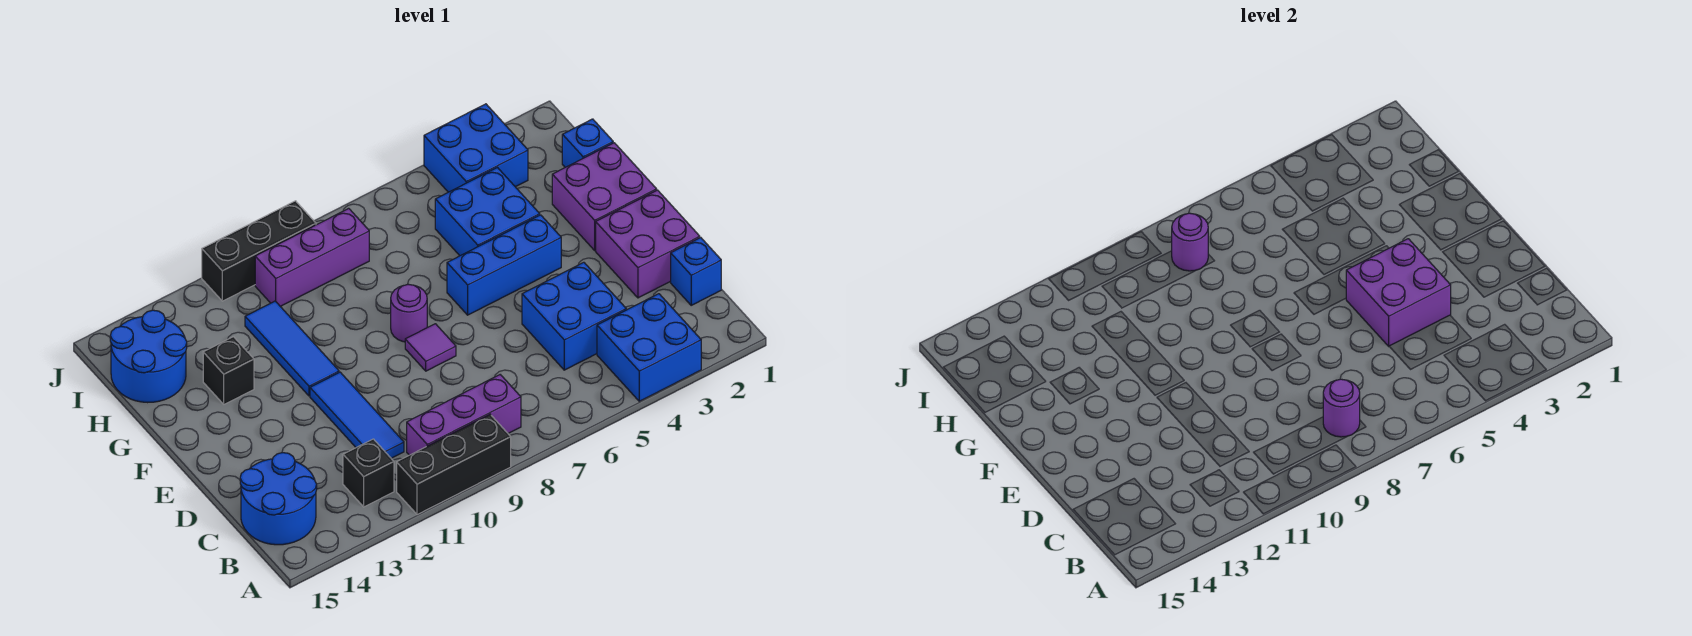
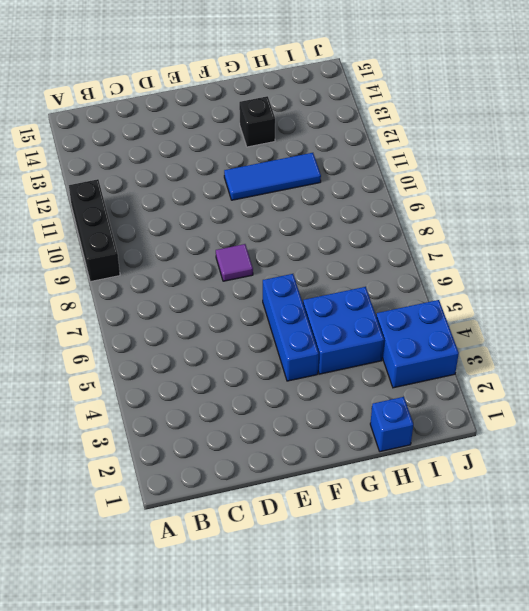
none -> blue 2x2 brick [597,294,701,401]
none -> purple 1x3 brick [407,375,521,455]
none -> black 1x1 brick [343,439,394,507]

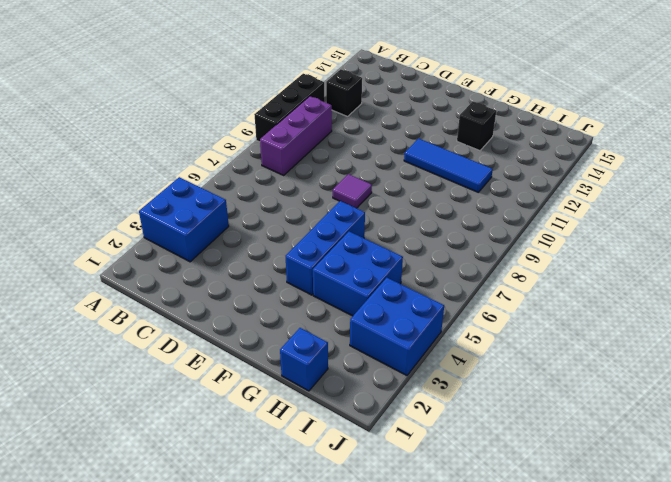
none -> blue 2x2 round brick [240,453,317,545]
none -> blue 1x1 brick [671,238,721,305]
none -> blue 2x2 brick [522,262,626,370]

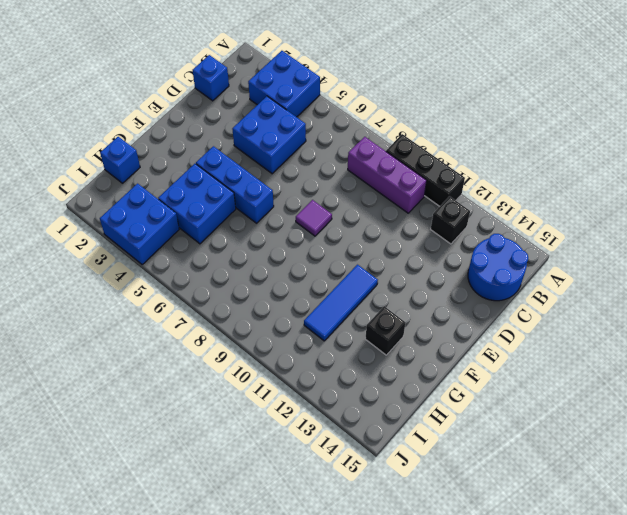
none -> blue 1x3 tile [310,372,404,458]
none -> purple 2x2 brick [596,190,700,298]
none -> purple 2x2 brick [552,143,657,250]

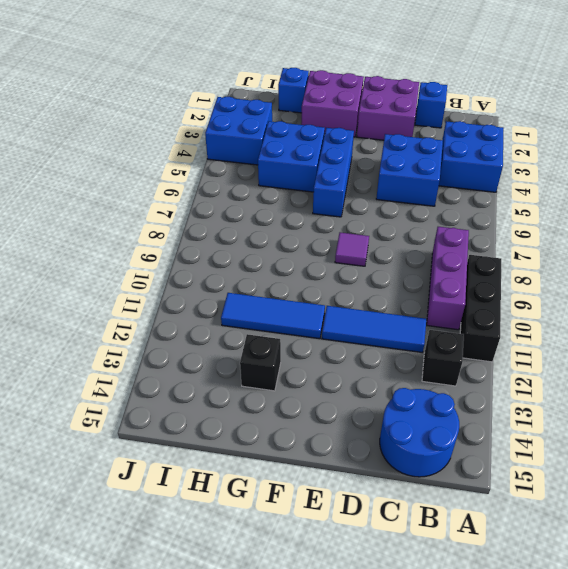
none -> purple 1x1 round brick [391,284,427,342]
none -> blue 2x2 round brick [110,310,187,403]
none -> purple 1x3 brick [255,208,369,307]

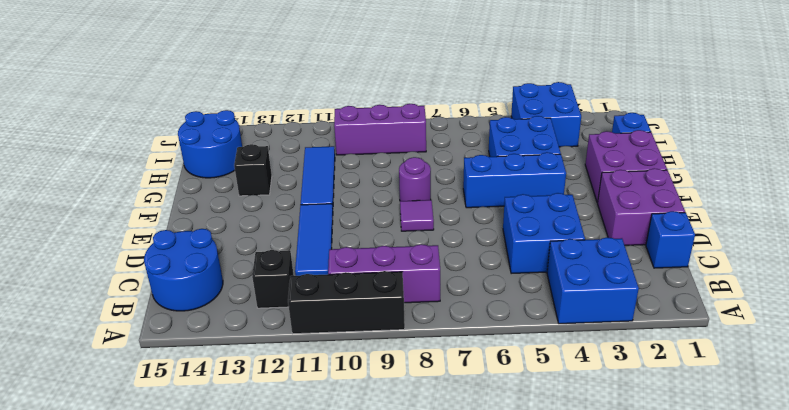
none -> black 1x3 brick [202,201,316,301]
none -> purple 1x1 round brick [1323,379,1360,437]
none -> purple 2x2 brick [1346,239,1451,346]

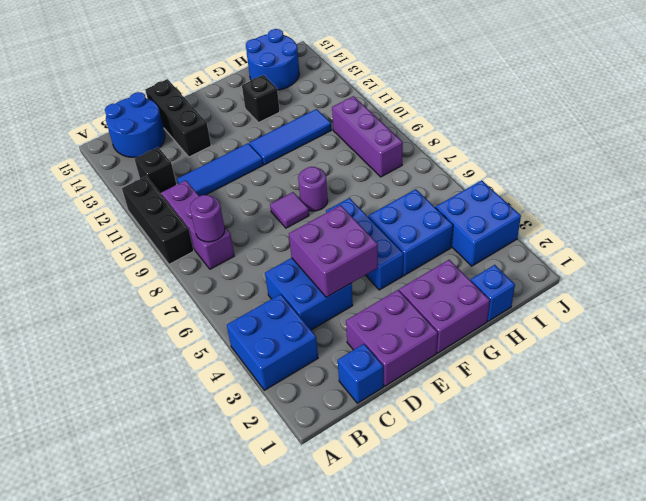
black 1x3 brick [145,79,211,157] -> black 1x3 brick moved to [202,201,316,301]
none -> purple 1x1 round brick [1172,213,1208,271]

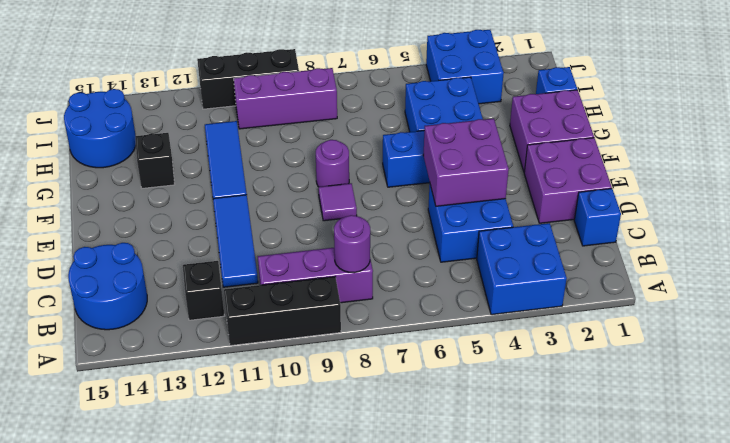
none -> purple 1x1 round brick [1172,213,1208,271]

